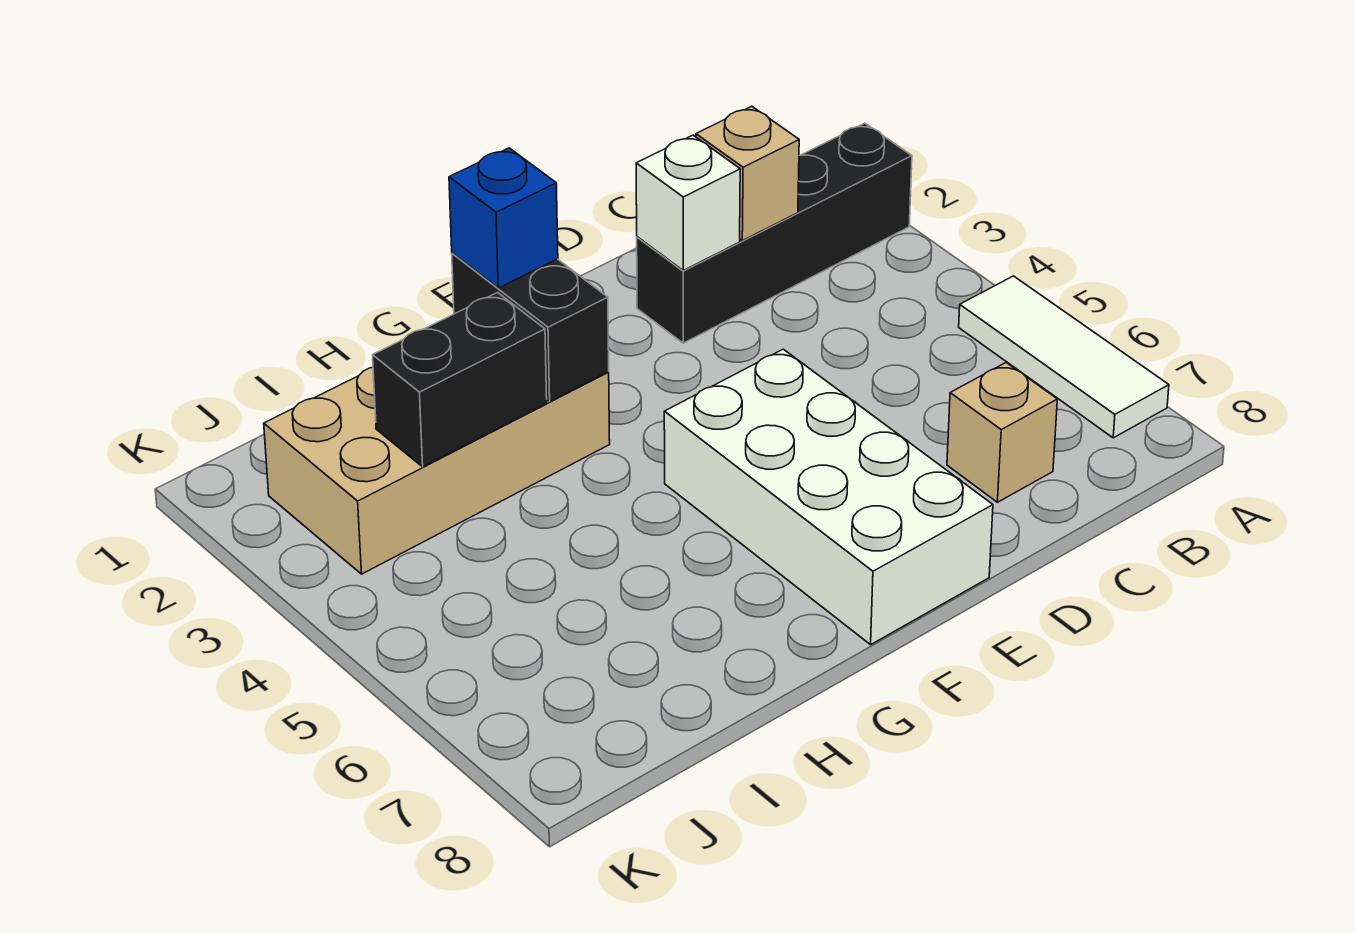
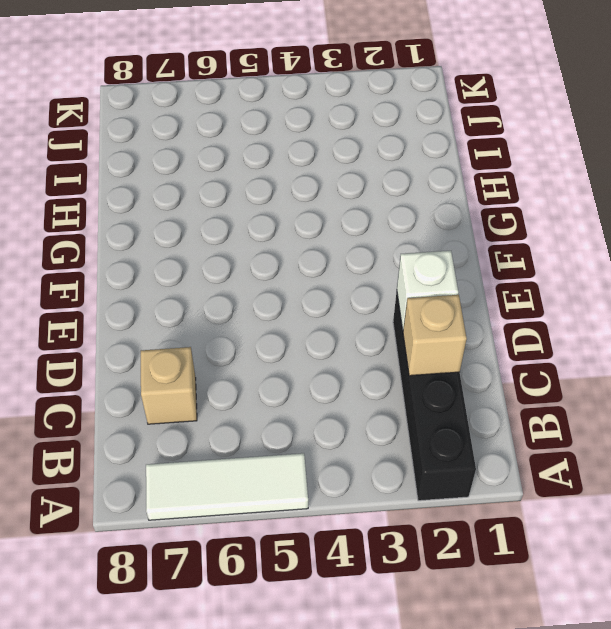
none -> white 2x4 brick [664,349,993,645]
none -> tan 2x4 brick [264,367,610,574]

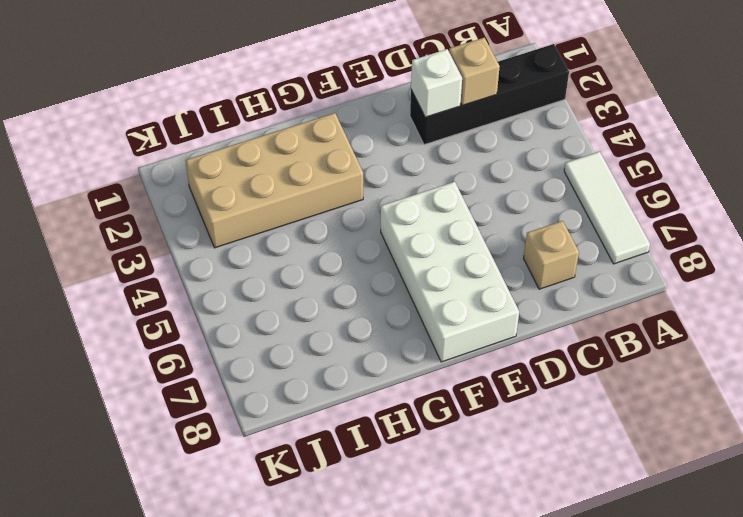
none -> black 1x2 brick [452,253,609,401]
none -> black 1x2 brick [373,293,547,467]

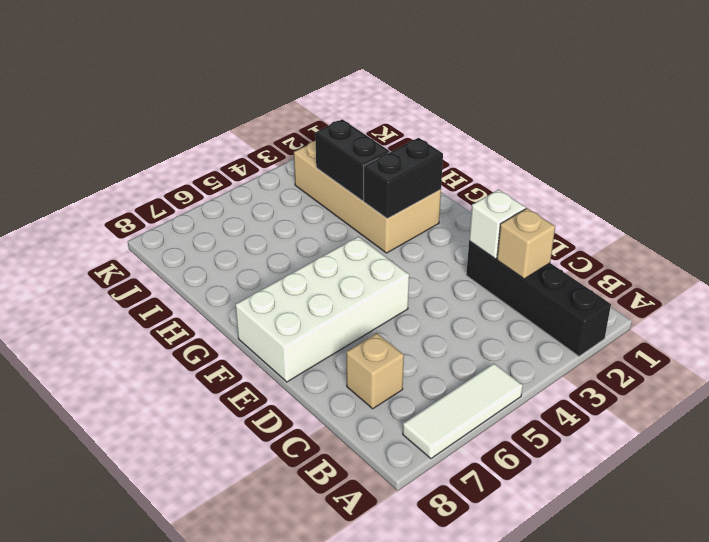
none -> blue 1x1 brick [449,148,558,288]

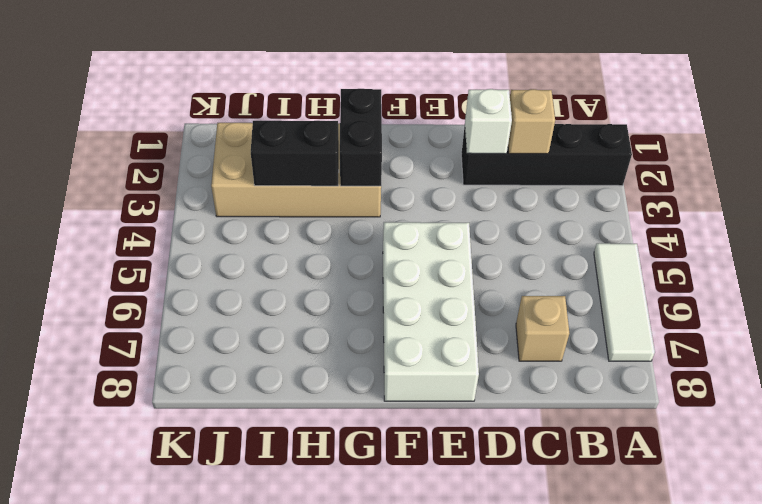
none -> blue 1x1 brick [449,148,558,288]

